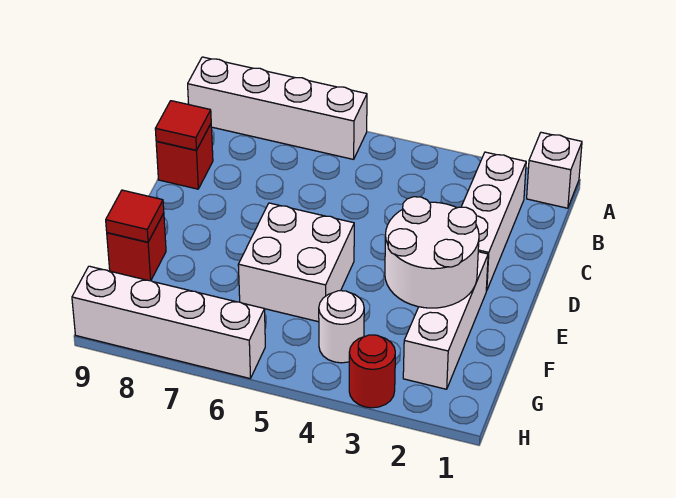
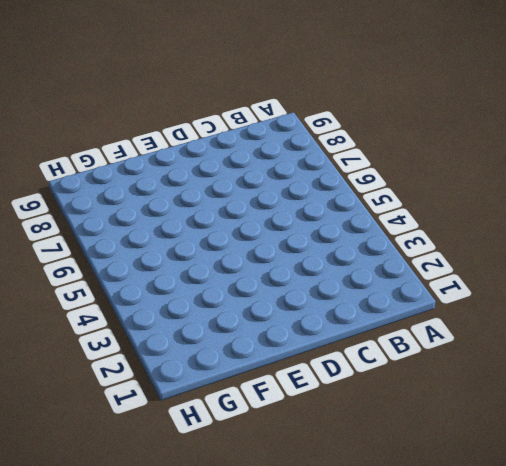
none -> white 1x1 brick [527,132,582,208]
none -> white 1x4 brick [188,57,367,159]
none -> white 1x3 brick [461,152,526,291]

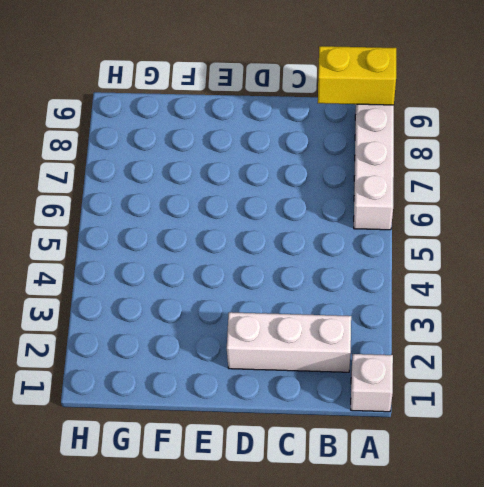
yellow 1x2 brick [318,46,396,105] -> none
none -> red 1x1 brick [156,124,213,189]
none -> white 1x3 brick [403,252,488,389]
none -> white 2x2 brick [238,203,354,322]

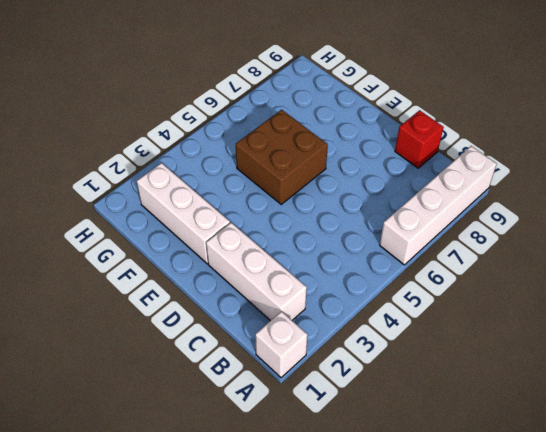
brown 2x2 brick [236,110,328,204] -> white 2x2 brick [238,203,354,322]
none -> red 1x1 brick [107,213,166,281]
none -> white 1x1 round brick [319,291,364,363]
none -> red 1x1 round brick [349,335,395,408]

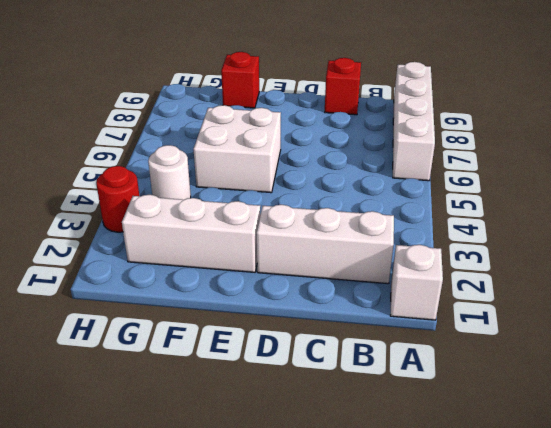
none -> white 1x4 brick [72,266,265,378]
none -> red 1x1 tile [155,101,211,150]
none -> white 2x2 round brick [385,197,479,308]

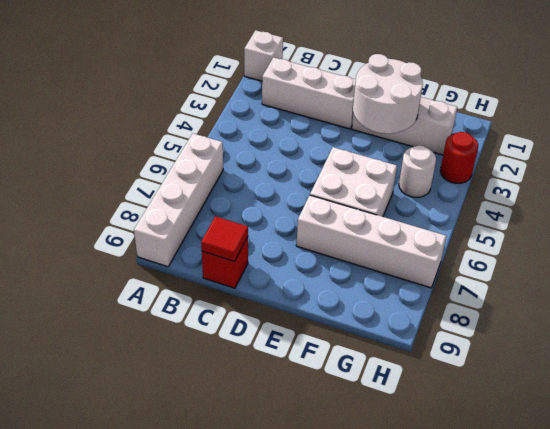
white 1x4 brick [296,195,446,288] -> white 1x4 brick turned to [72,266,265,378]
none -> red 1x1 brick [107,213,166,281]
none -> red 1x1 tile [106,190,164,242]

